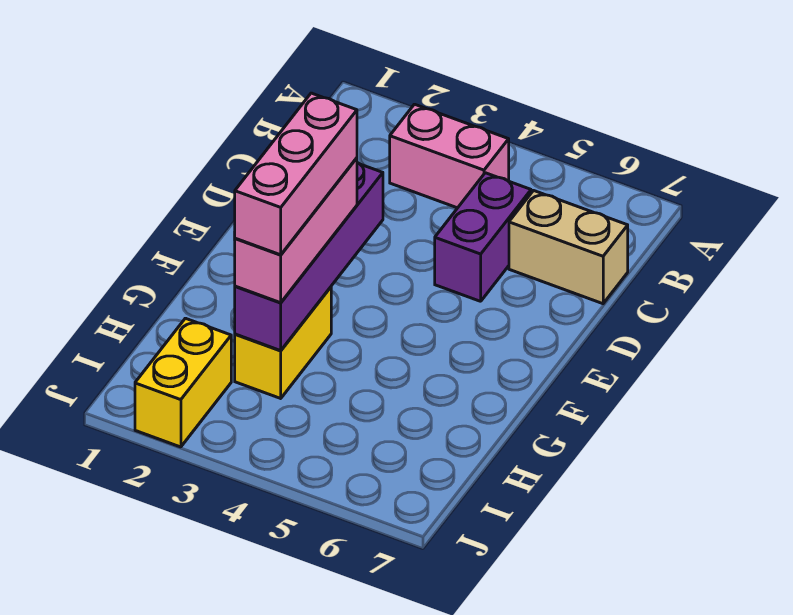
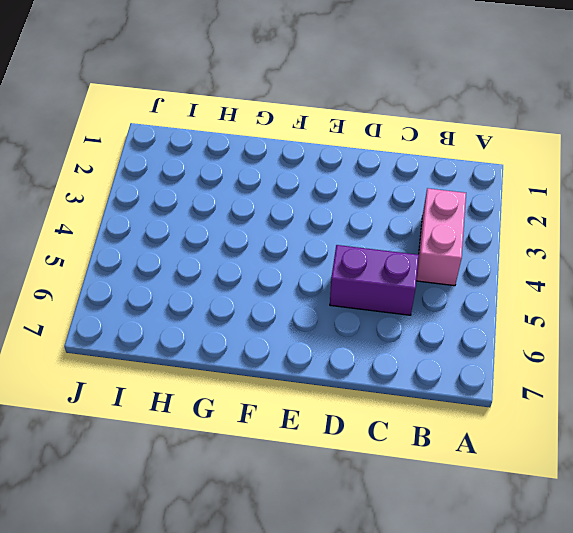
none -> tan 1x2 brick [509,191,628,304]
none -> yellow 1x2 brick [235,287,331,398]

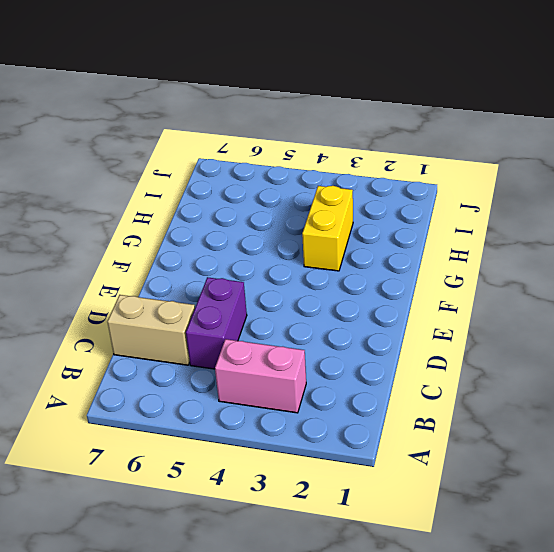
none -> yellow 1x2 brick [135,318,231,447]
none -> purple 1x4 brick [235,163,383,351]

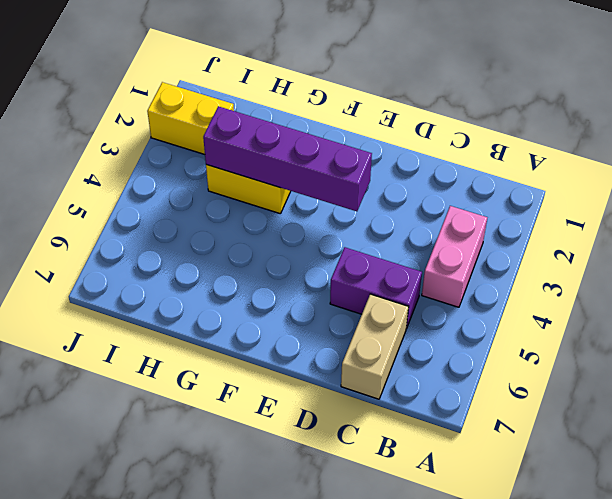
none -> pink 1x3 brick [235,158,357,303]
none -> pink 1x3 brick [235,93,357,255]

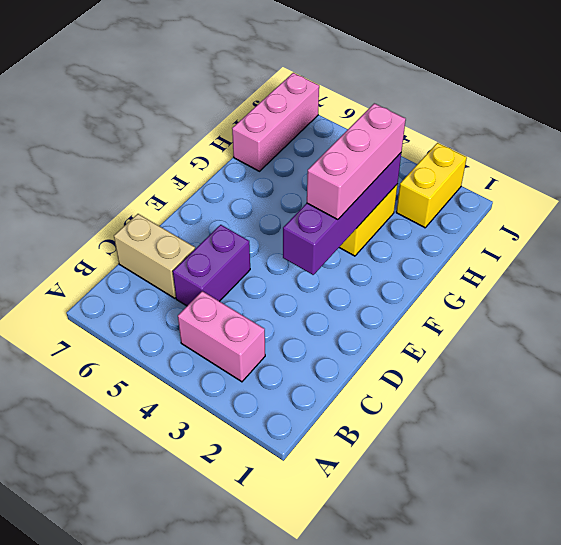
pink 1x3 brick [232,73,319,171] -> pink 1x3 brick moved to [235,93,357,255]

